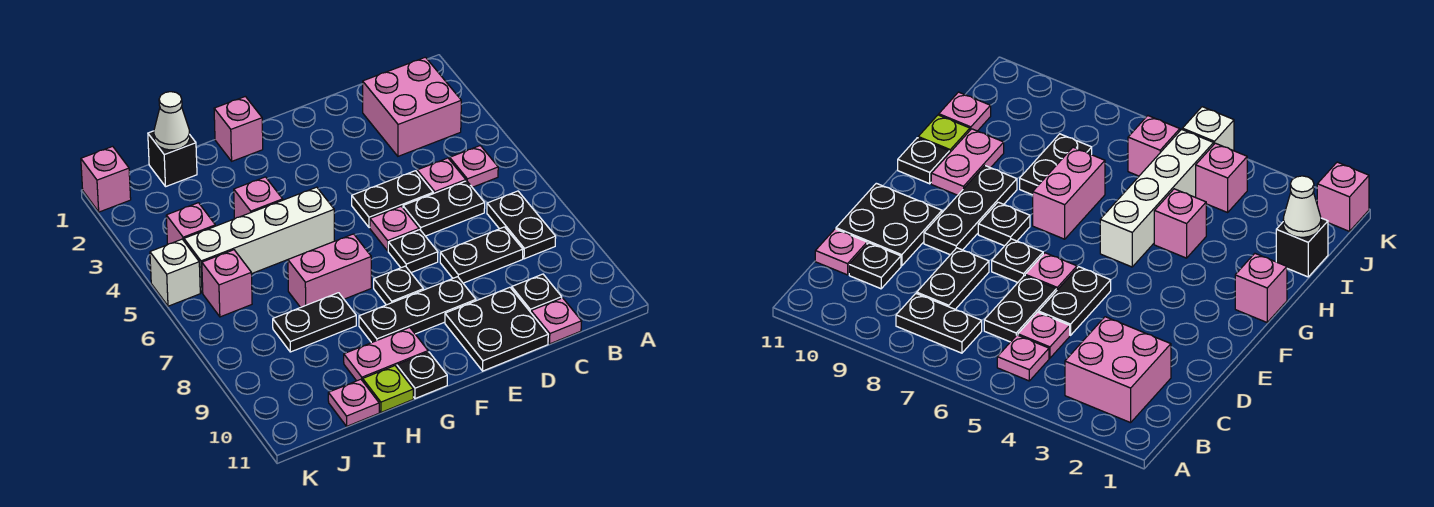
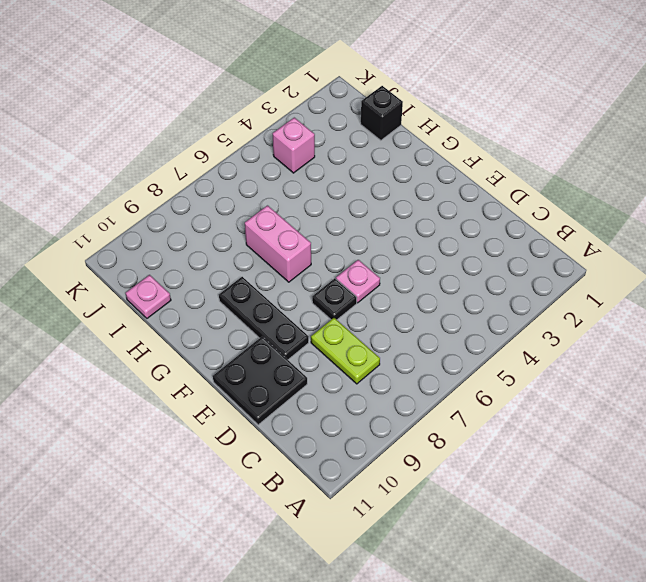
lime 1x2 plate [311,318,380,384] -> black 1x2 plate [440,227,523,283]
none -> pink 2x2 brick [363,57,461,156]
none -> pink 1x1 plate [450,146,498,187]
none -> black 1x2 plate [487,191,556,259]

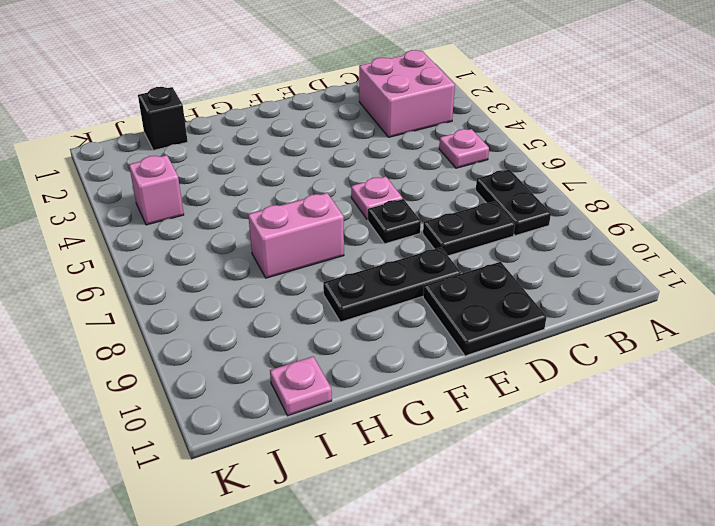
none -> pink 1x1 plate [417,158,466,194]
none -> black 1x2 plate [403,181,485,236]
none -> black 1x1 plate [512,274,562,312]

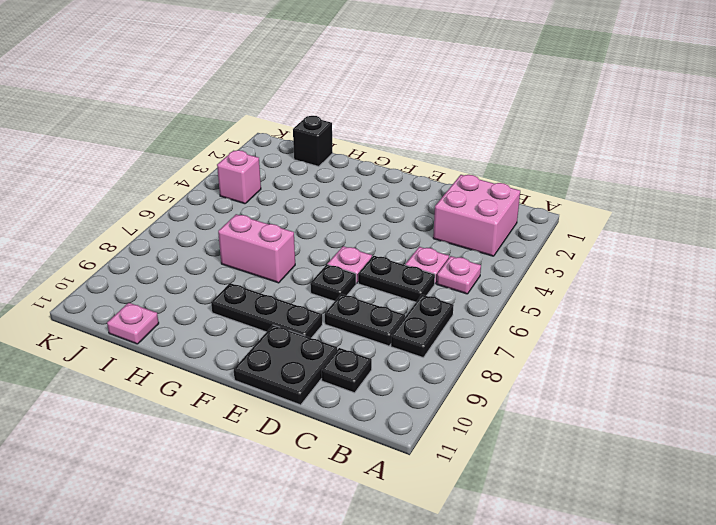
none -> pink 1x1 plate [531,298,582,344]
none -> black 1x2 plate [352,171,433,228]
none -> black 1x1 plate [374,266,424,305]

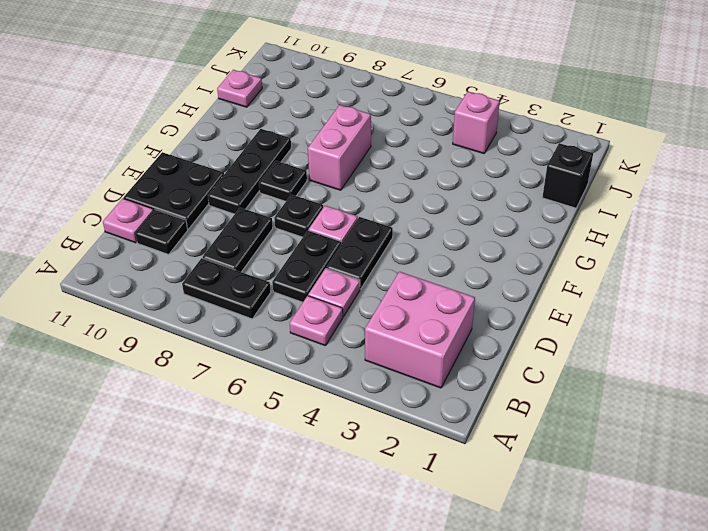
none -> pink 1x1 brick [214,96,263,161]
none -> white 1x4 brick [184,187,334,293]
none -> pink 1x2 plate [344,328,428,381]

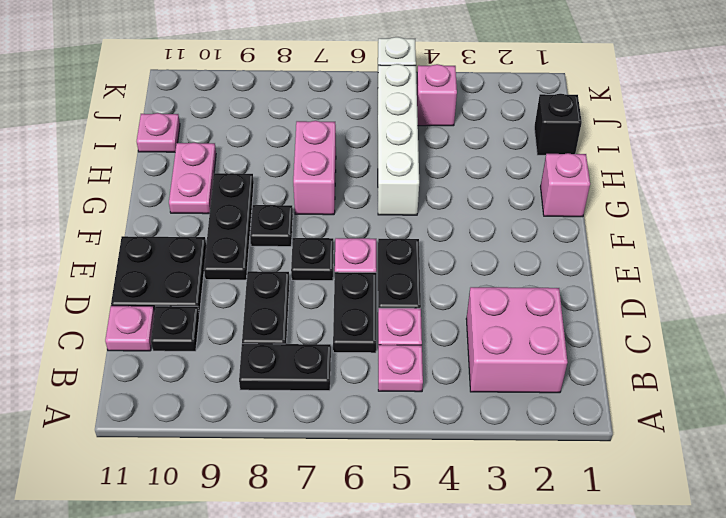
none -> black 1x1 plate [397,352,447,399]
none -> pink 1x1 brick [234,177,283,219]
none -> black 1x2 plate [273,293,356,352]

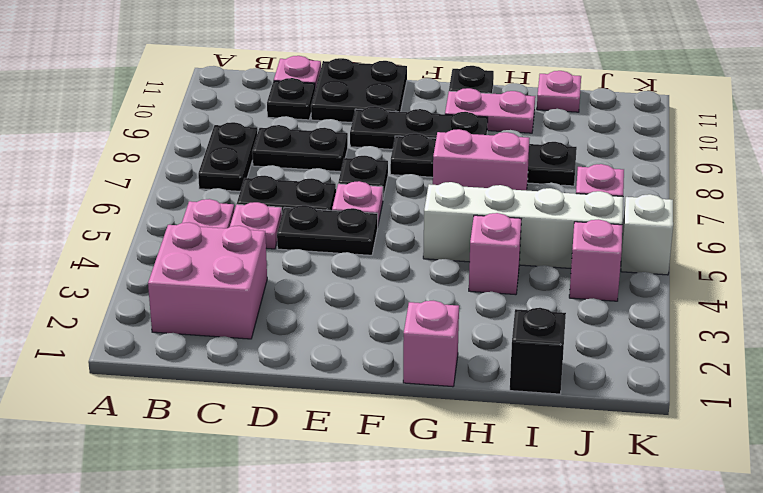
none -> lime 1x1 plate [363,366,413,412]
none -> pink 1x1 brick [81,146,131,212]
none -> white 1x1 cone [154,92,190,150]

